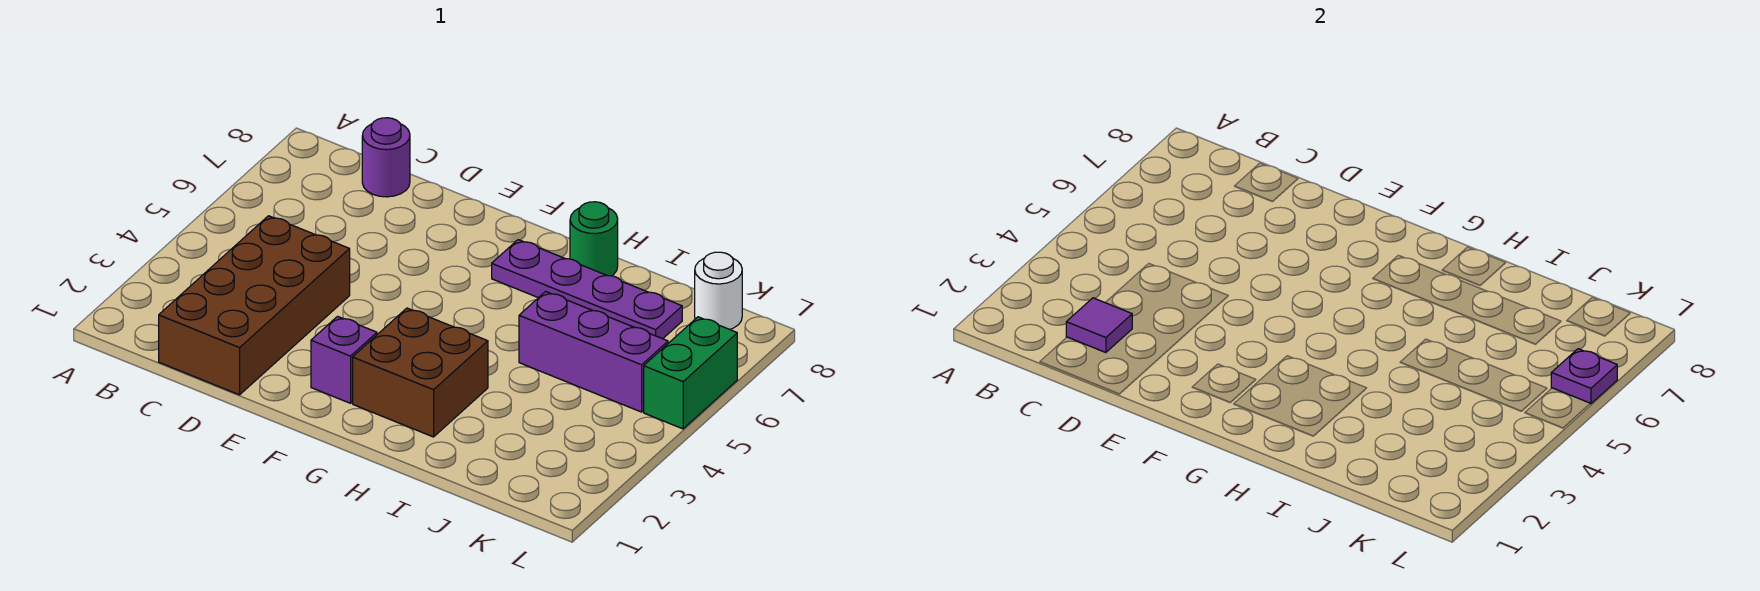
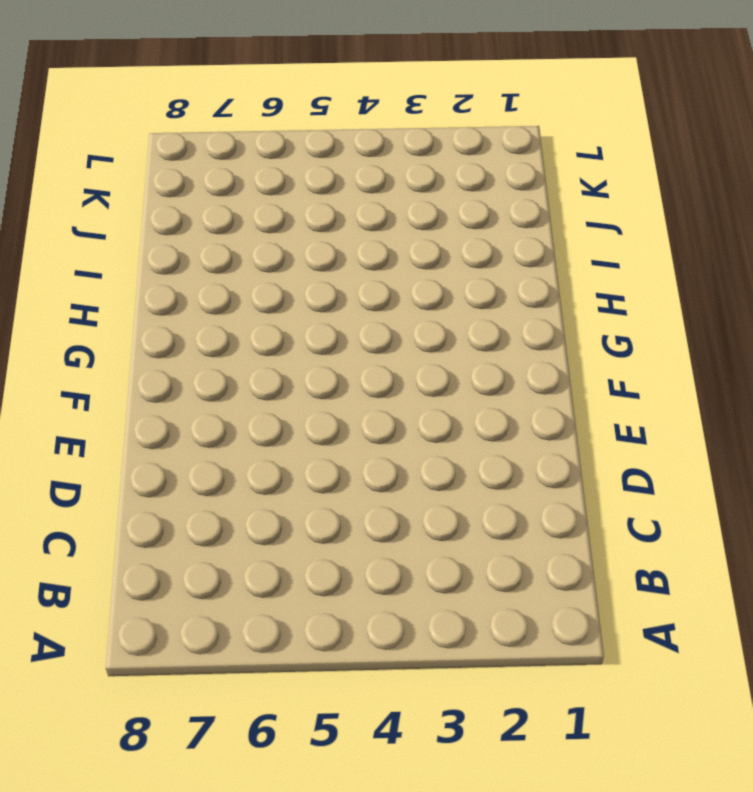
none -> brown 2x4 brick [159,216,350,395]
none -> purple 1x1 round brick [362,118,410,197]

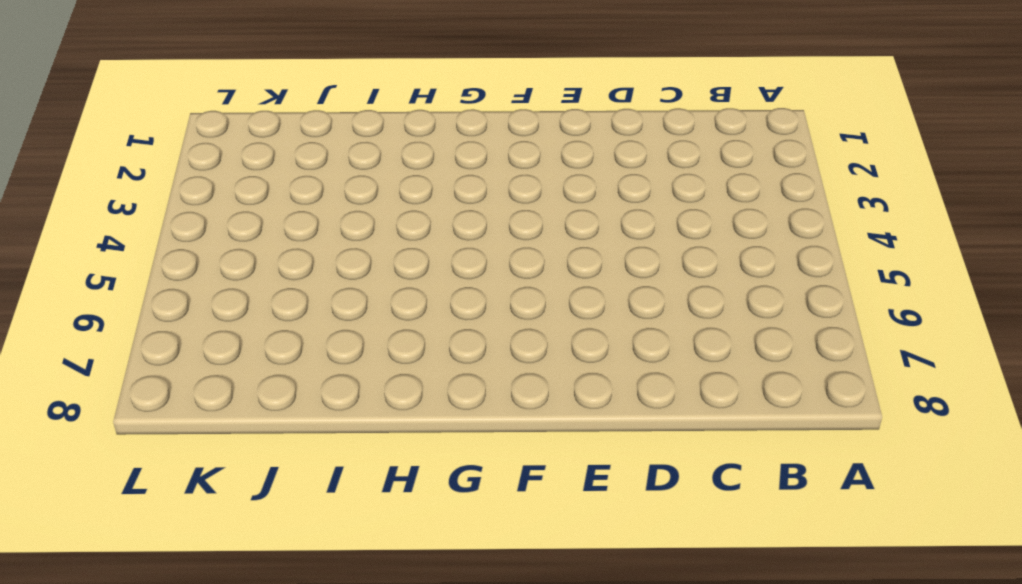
none -> brown 2x4 brick [159,216,350,395]
none -> purple 1x1 round brick [362,118,410,197]

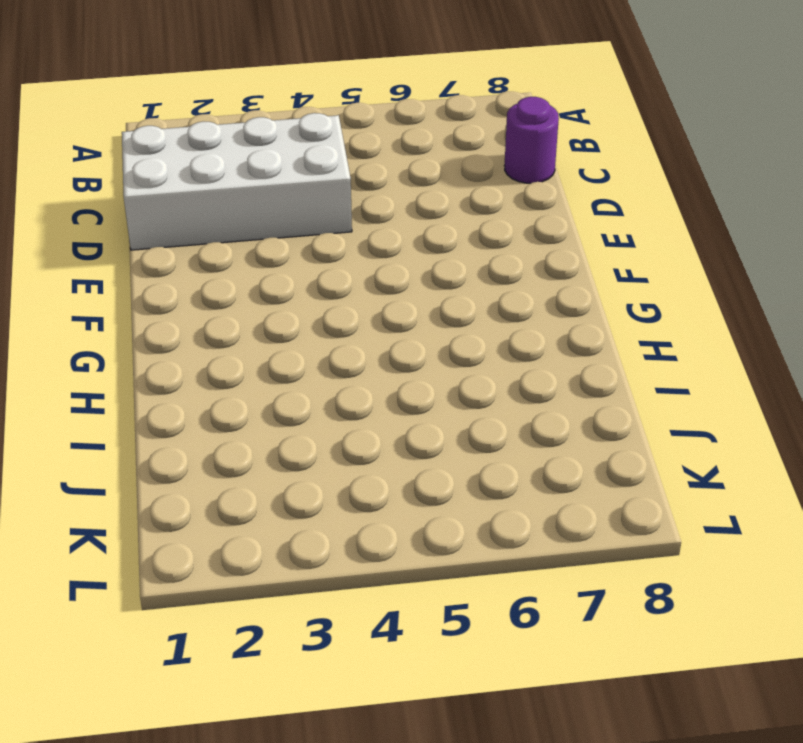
white 2x4 brick [122,113,352,250] -> brown 2x4 brick [159,216,350,395]
none -> purple 1x1 brick [311,316,377,403]
none -> brown 2x2 brick [353,308,488,437]

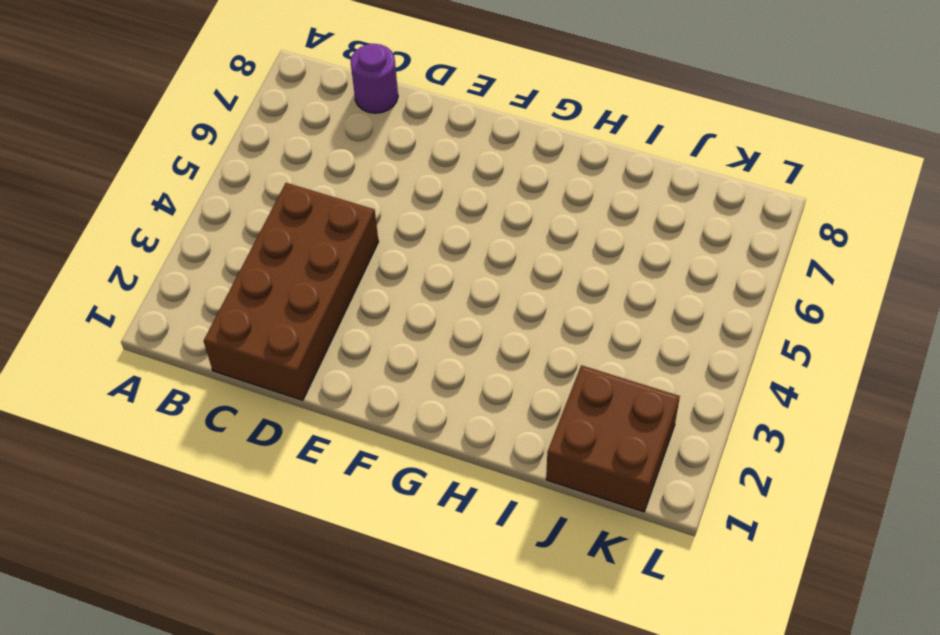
brown 2x2 brick [546,365,680,512] -> brown 2x2 brick moved to [353,308,488,437]
none -> purple 1x1 brick [311,316,377,403]
none -> purple 1x4 plate [492,240,682,339]

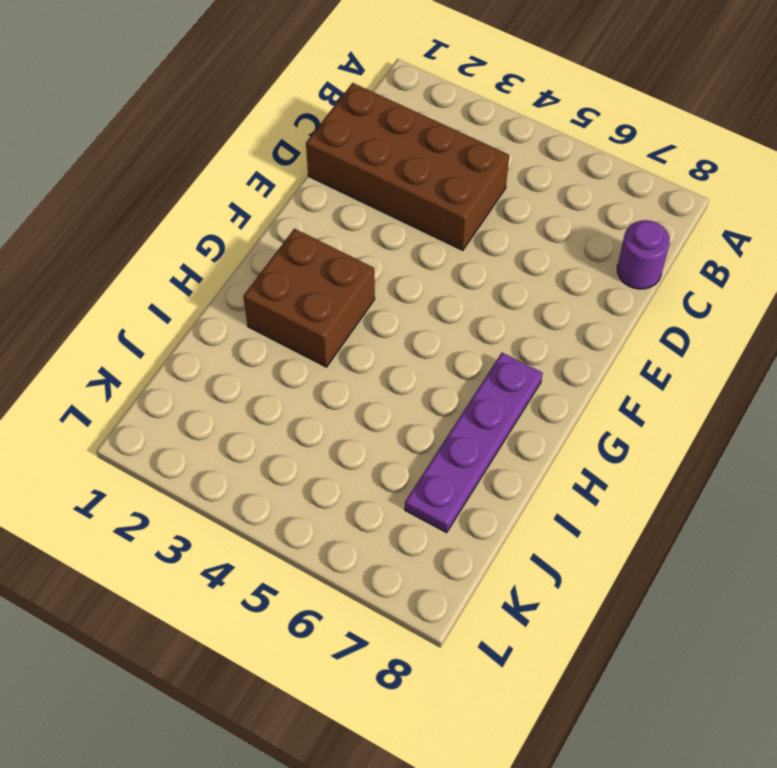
none -> purple 1x1 brick [311,316,377,403]
none -> green 1x1 round brick [570,202,618,276]

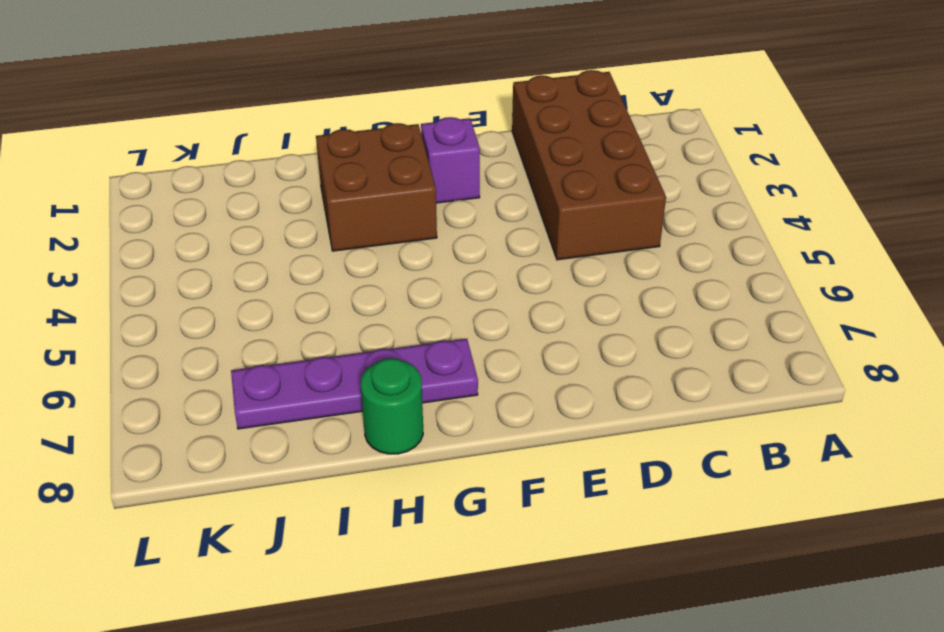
none -> purple 1x1 round brick [362,118,410,197]
none -> purple 1x3 brick [519,292,668,412]

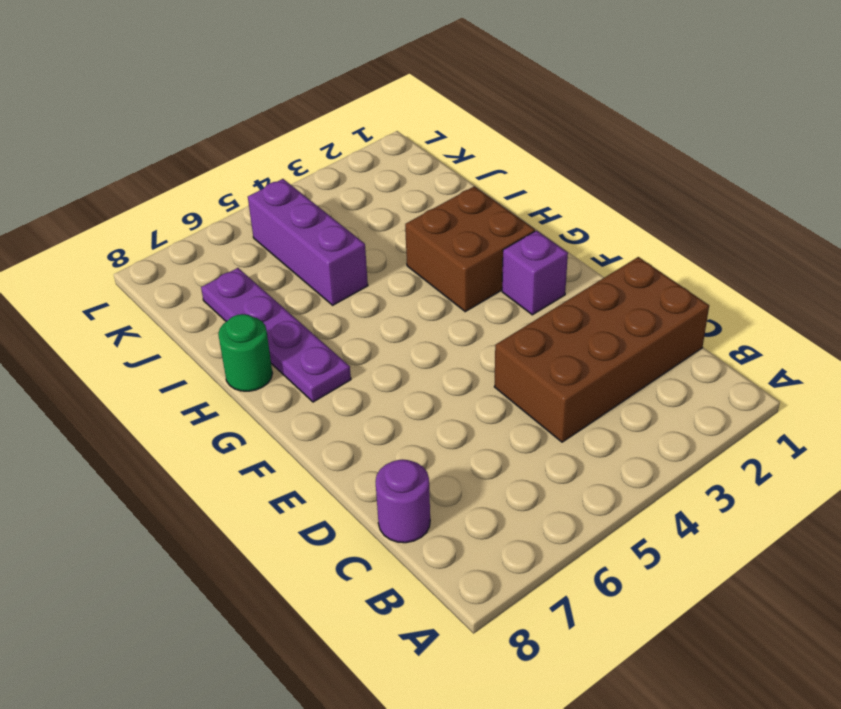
none -> white 1x1 round brick [695,252,742,329]
none -> green 1x2 brick [644,317,737,429]

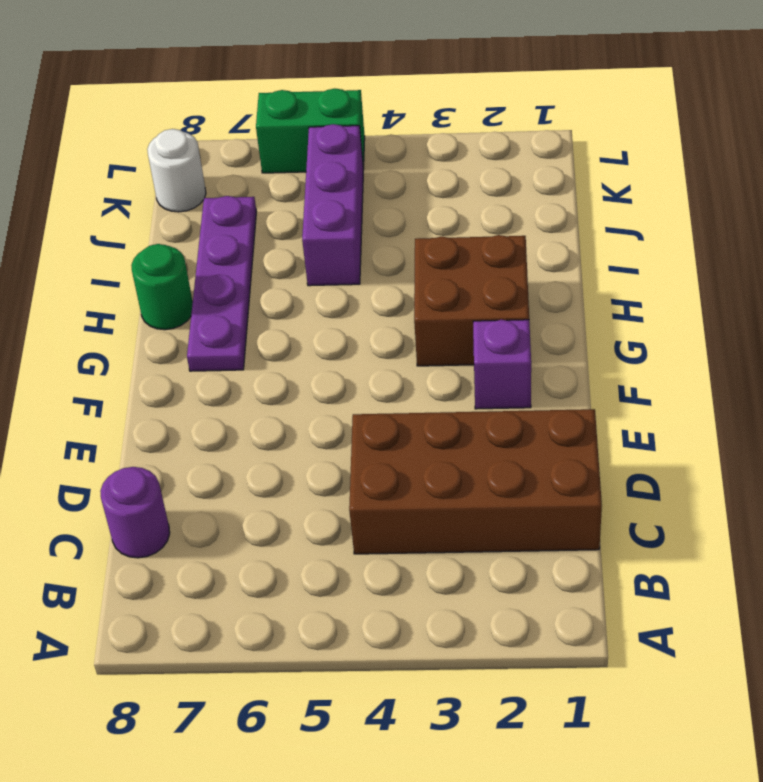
none -> purple 1x1 tile [1066,298,1132,353]
none -> purple 1x1 plate [1551,349,1617,404]

